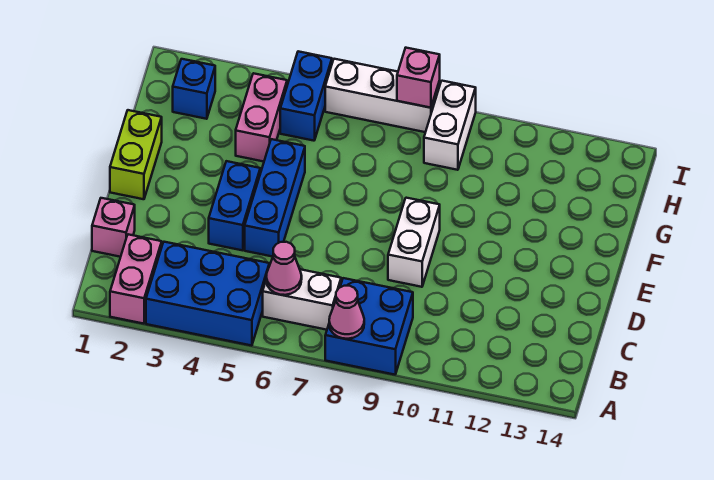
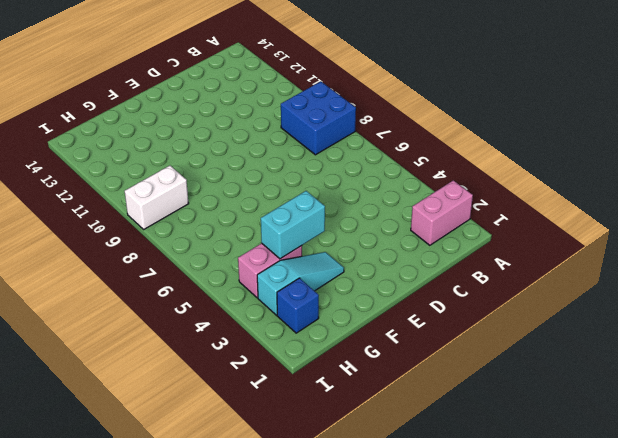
cyan 1x3 slope [257,252,344,315] -> none
cyan 1x2 brick [261,191,325,259] -> none
none -> blue 2x3 brick [146,242,269,346]
none -> white 1x2 brick [263,269,341,330]
none -> pink 1x1 brick [92,198,135,257]

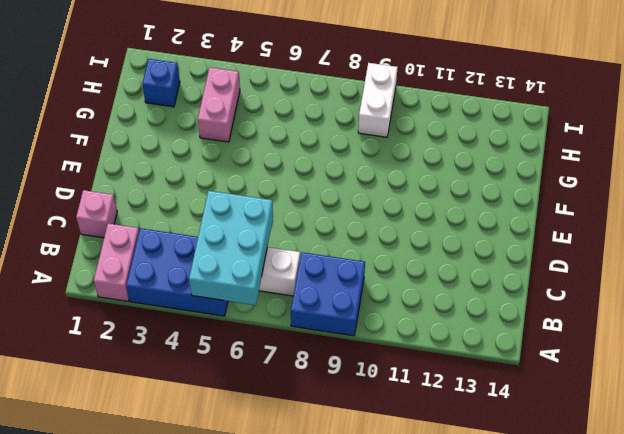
cyan 2x3 brick [189,191,273,305] -> pink 1x1 cone [266,242,302,295]
none -> blue 1x2 brick [209,161,260,250]
none -> blue 1x3 brick [245,139,305,257]
none -> white 1x2 brick [388,198,440,287]

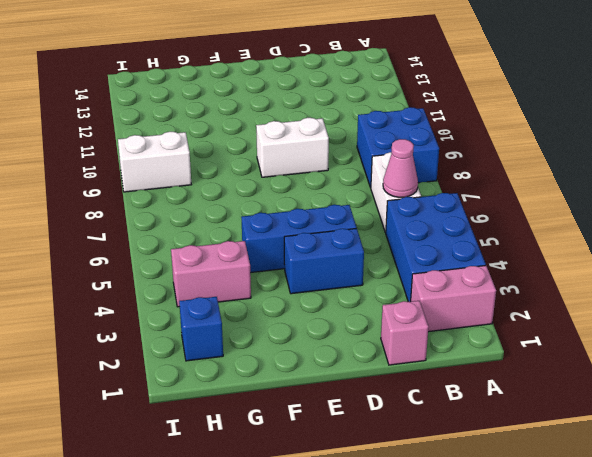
none -> lime 1x2 brick [110,110,162,199]
none -> blue 1x2 brick [280,51,332,141]
none -> white 1x3 brick [325,59,440,132]

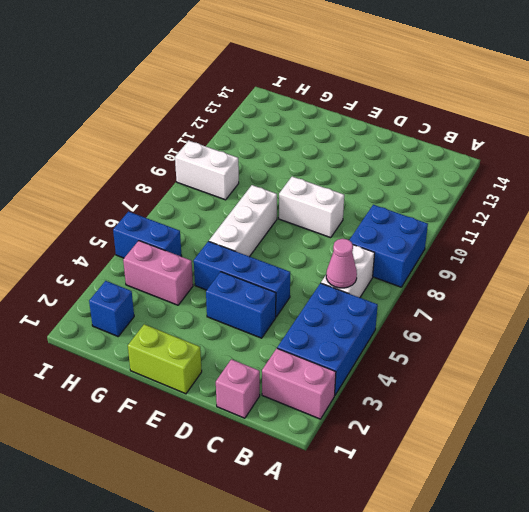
white 1x3 brick [209,185,277,257] -> white 1x3 brick moved to [325,59,440,132]
none -> pink 1x1 cone [329,286,364,339]
none -> pink 1x1 brick [397,48,440,108]

